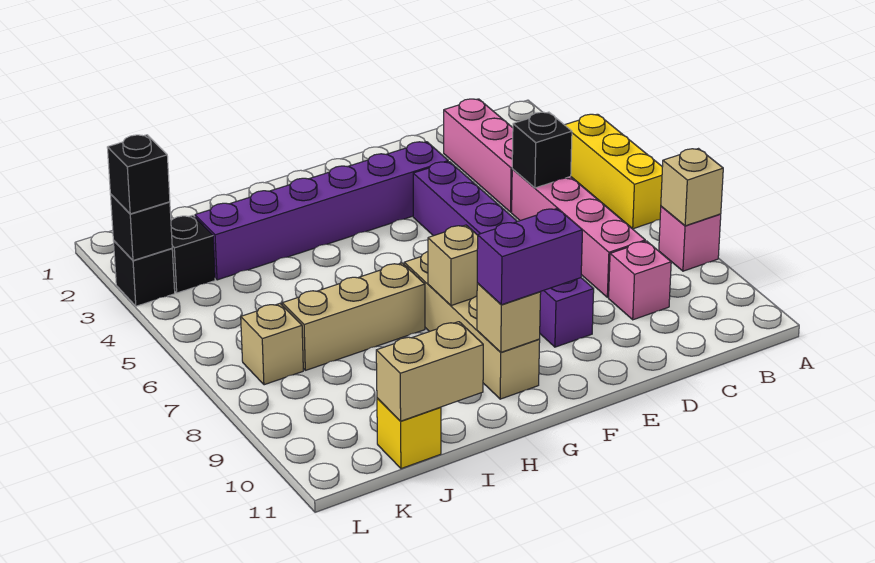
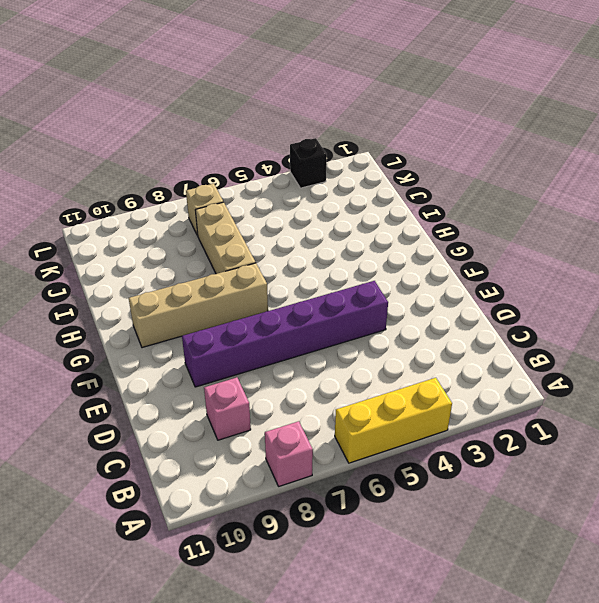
none -> pink 1x3 brick [444,99,513,212]
none -> pink 1x4 brick [512,169,645,297]
none -> purple 1x6 brick [195,142,448,280]

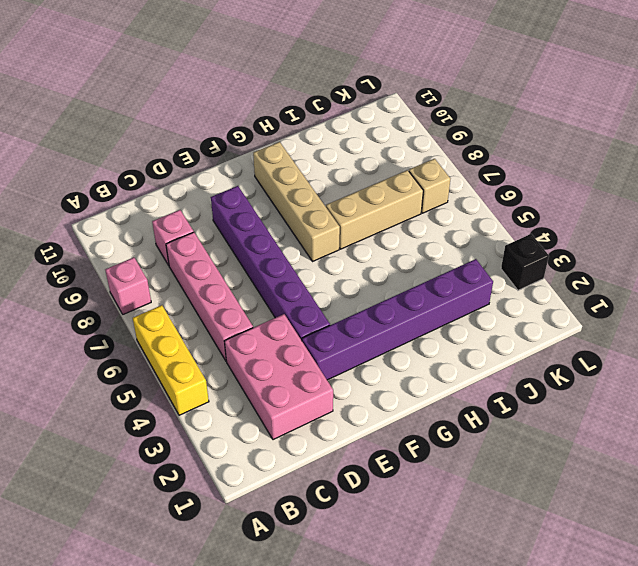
pink 2x3 brick [224,314,333,440] -> pink 1x3 brick [444,99,513,212]
none -> yellow 1x1 brick [377,398,441,469]
none -> black 1x1 brick [171,215,215,293]
none -> tan 1x1 brick [661,149,723,226]

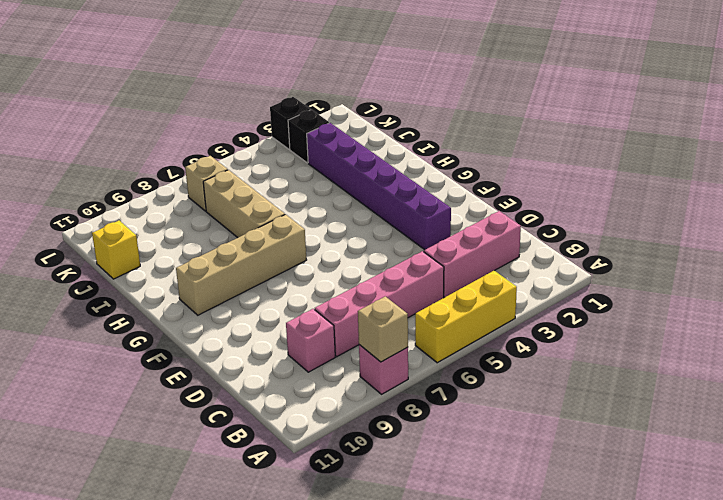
none -> purple 1x6 brick [413,162,594,347]
none -> black 1x1 brick [512,112,572,188]
none -> tan 1x1 brick [428,225,478,306]

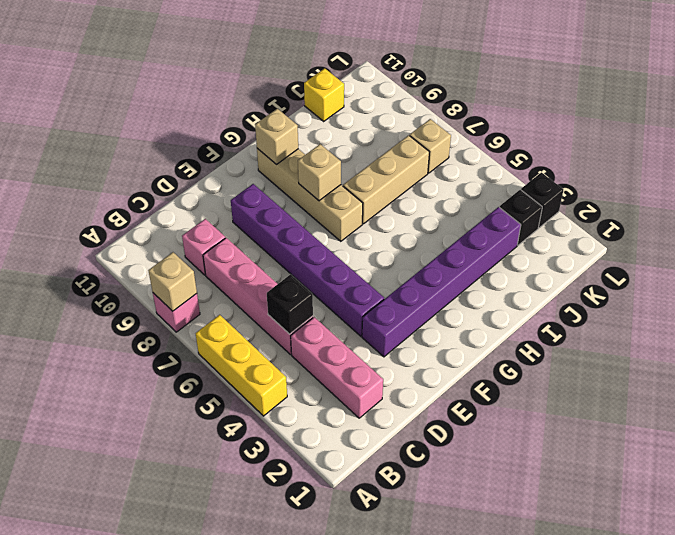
none -> tan 1x2 brick [376,322,483,421]
none -> black 1x1 brick [110,194,172,261]
none -> purple 1x2 brick [477,208,583,305]

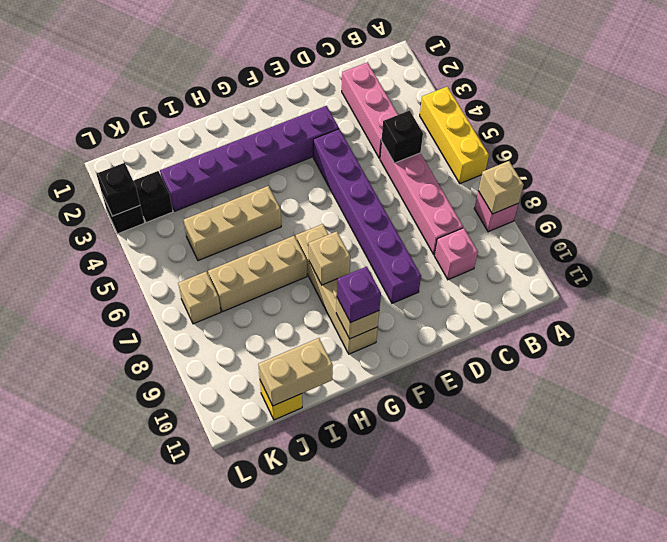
purple 1x1 brick [337,267,381,323] -> purple 1x2 brick [477,208,583,305]
tan 1x3 brick [184,186,281,261] -> none
none -> black 1x1 brick [107,135,170,214]

